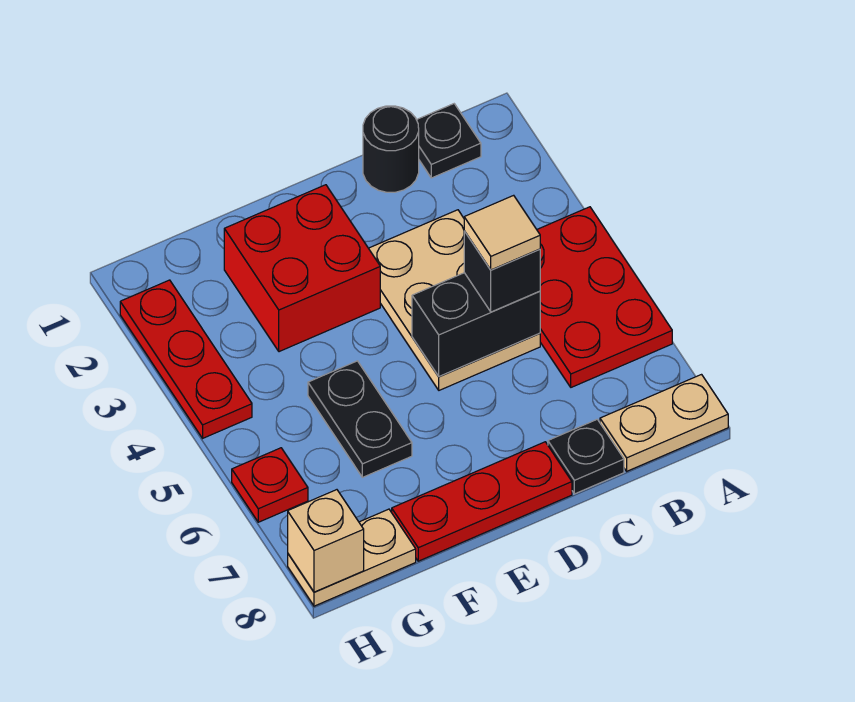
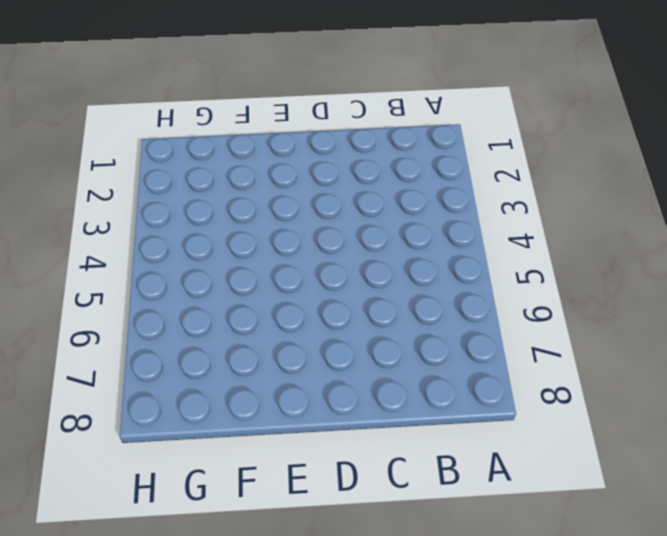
none -> red 2x3 plate [537,207,672,387]
none -> tan 1x2 plate [600,375,728,471]
none -> black 1x1 plate [417,104,481,178]

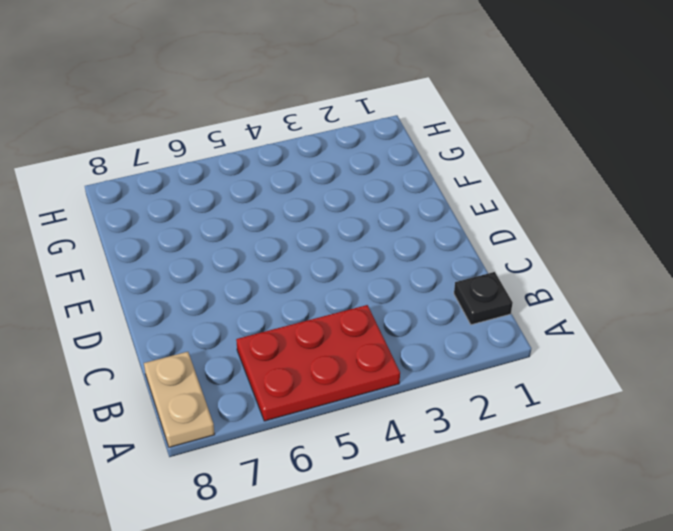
none -> black 1x1 round brick [363,106,419,192]
none -> tan 2x3 plate [369,210,540,390]
none -> black 1x1 plate [548,419,624,494]

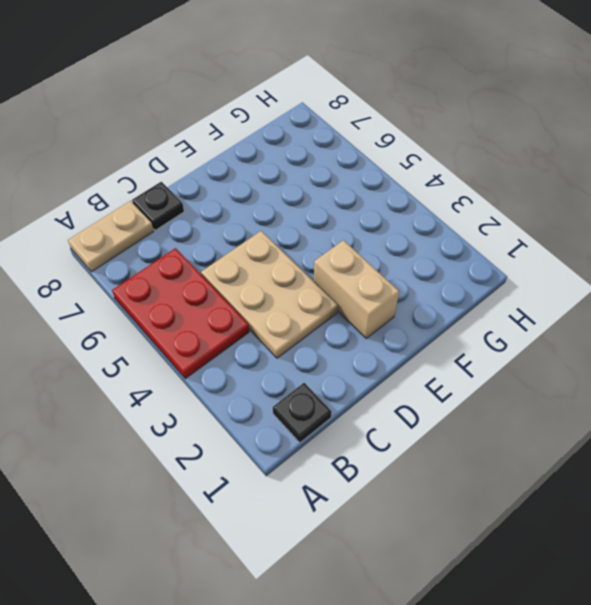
tan 1x2 brick [314,240,399,338] -> red 2x2 brick [224,185,380,352]
none -> black 1x1 round brick [363,106,419,192]
none -> red 1x3 plate [392,442,572,561]
none -> black 1x2 plate [308,361,412,477]

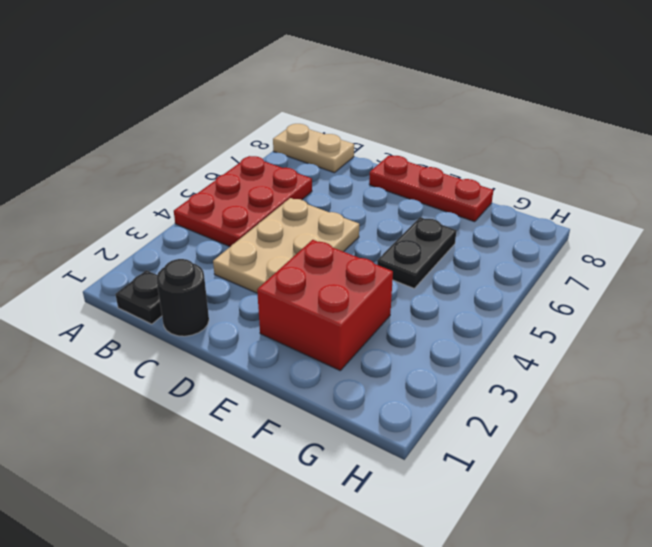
none -> black 1x1 plate [548,419,624,494]
none -> tan 1x2 plate [288,509,416,606]
none -> red 1x3 plate [120,280,252,438]

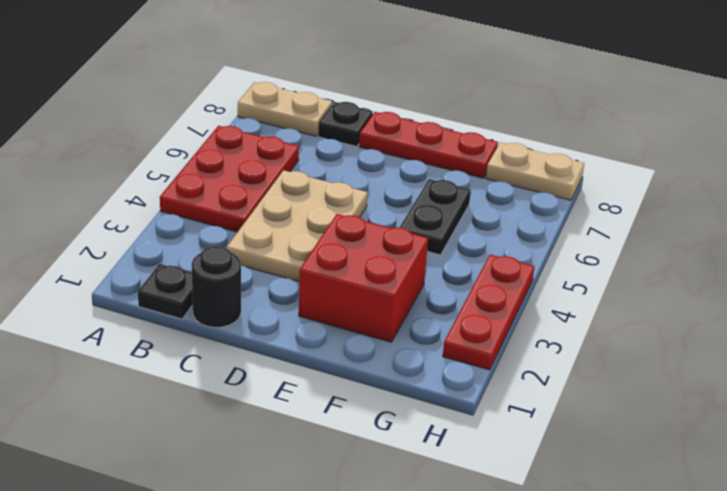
none -> red 1x1 plate [232,448,308,522]
none -> black 1x2 brick [412,273,540,376]
none -> tan 1x1 brick [288,490,364,592]

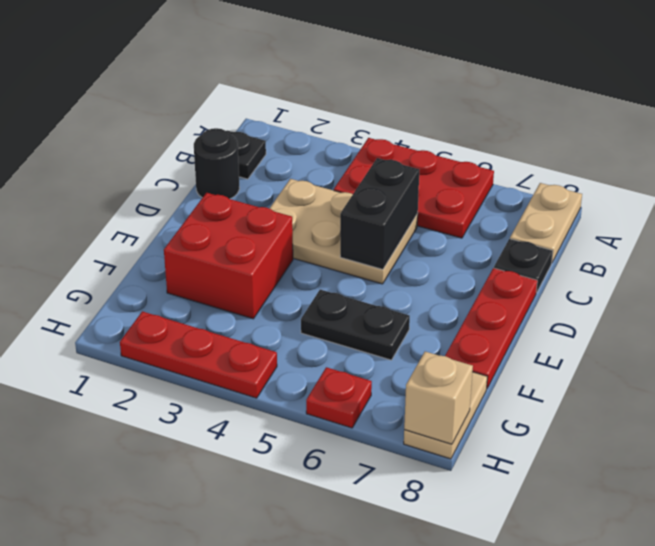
none -> black 1x1 brick [464,231,540,312]
none -> tan 1x1 tile [464,195,540,270]

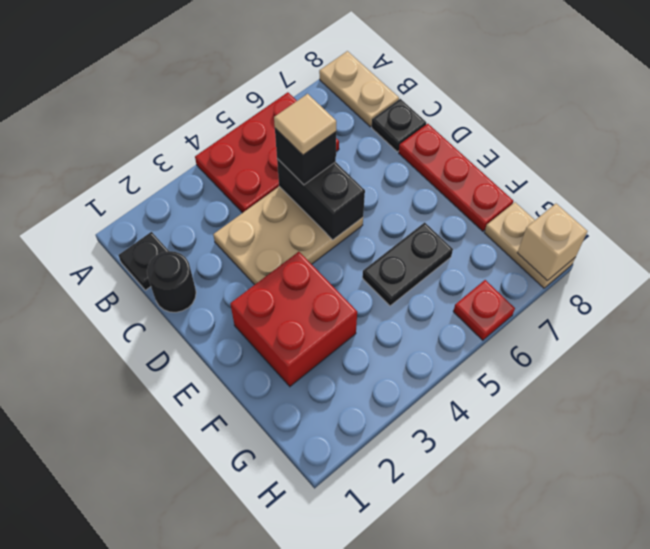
none -> red 1x3 plate [120,280,252,438]

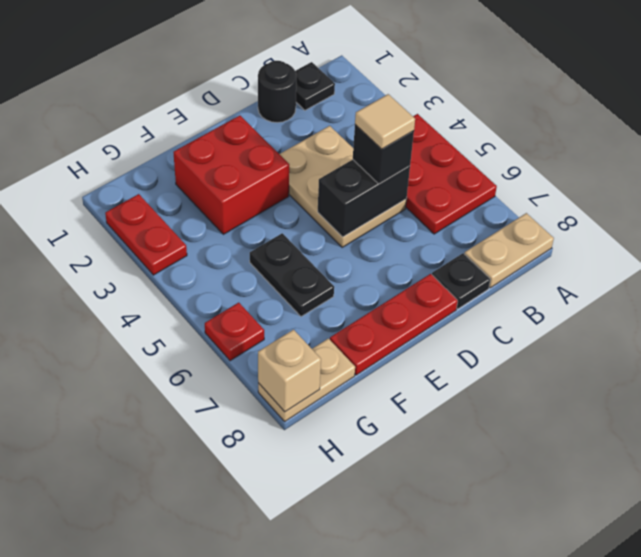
red 1x2 plate [105,194,187,275] -> red 1x3 plate [120,280,252,438]

